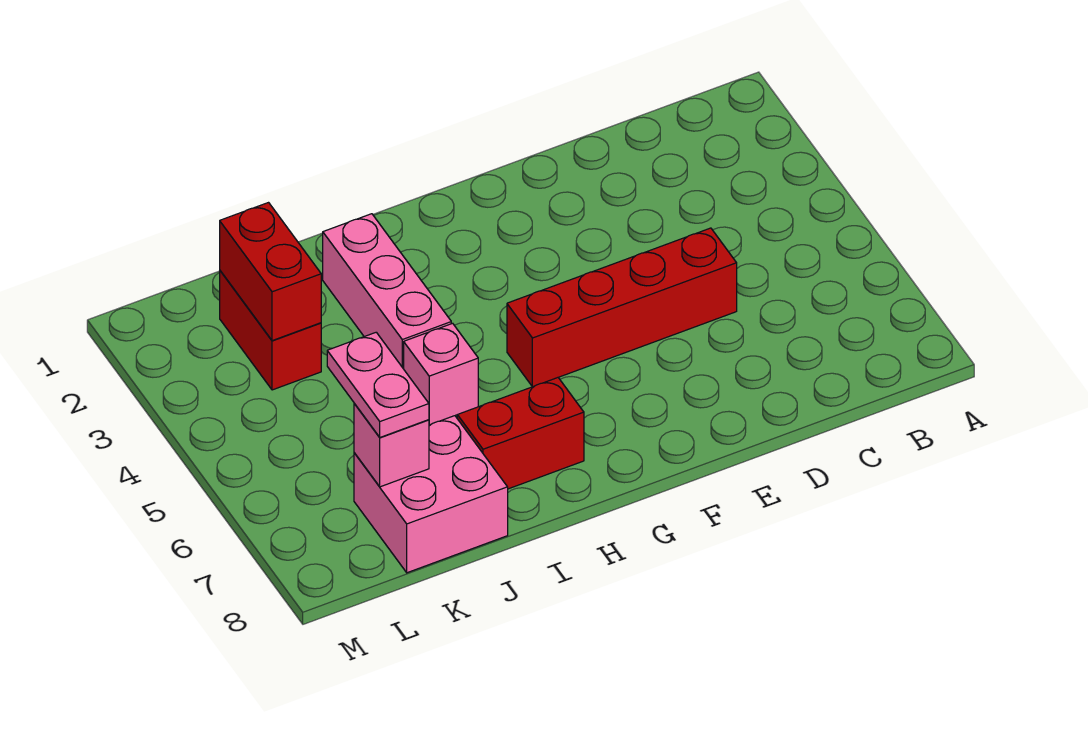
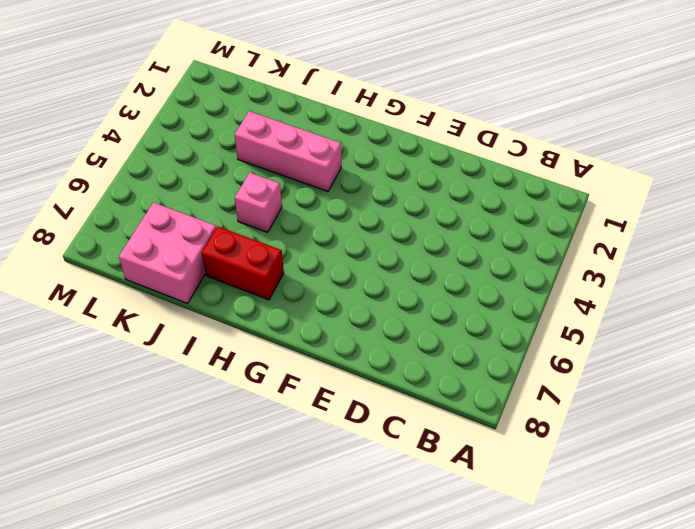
pink 1x3 brick [235,111,341,192] -> pink 1x3 brick turned to [323,214,451,369]
none -> red 1x4 brick [507,228,737,387]
none -> red 1x2 brick [220,271,321,390]

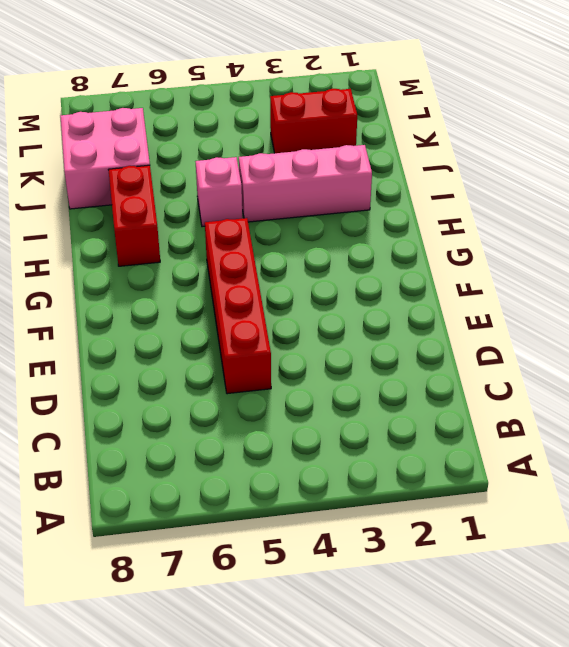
none -> red 1x2 brick [220,203,321,341]
none -> pink 1x1 brick [354,403,429,487]

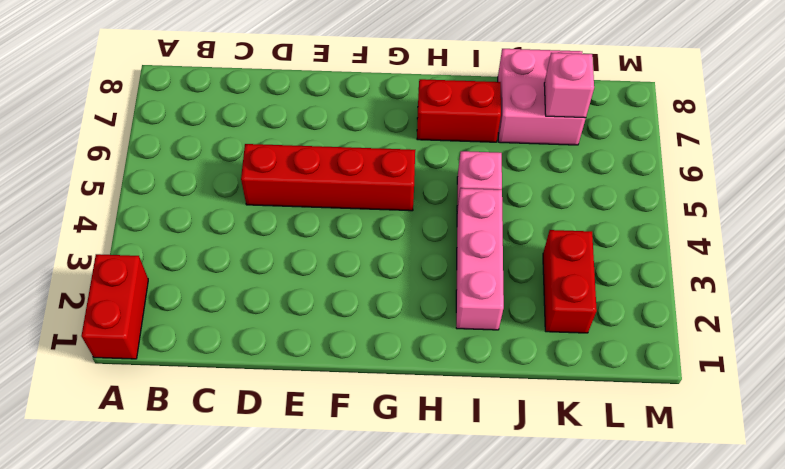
red 1x2 brick [81,254,148,359] -> red 1x2 brick moved to [220,203,321,341]
none -> pink 1x2 plate [327,332,429,437]

